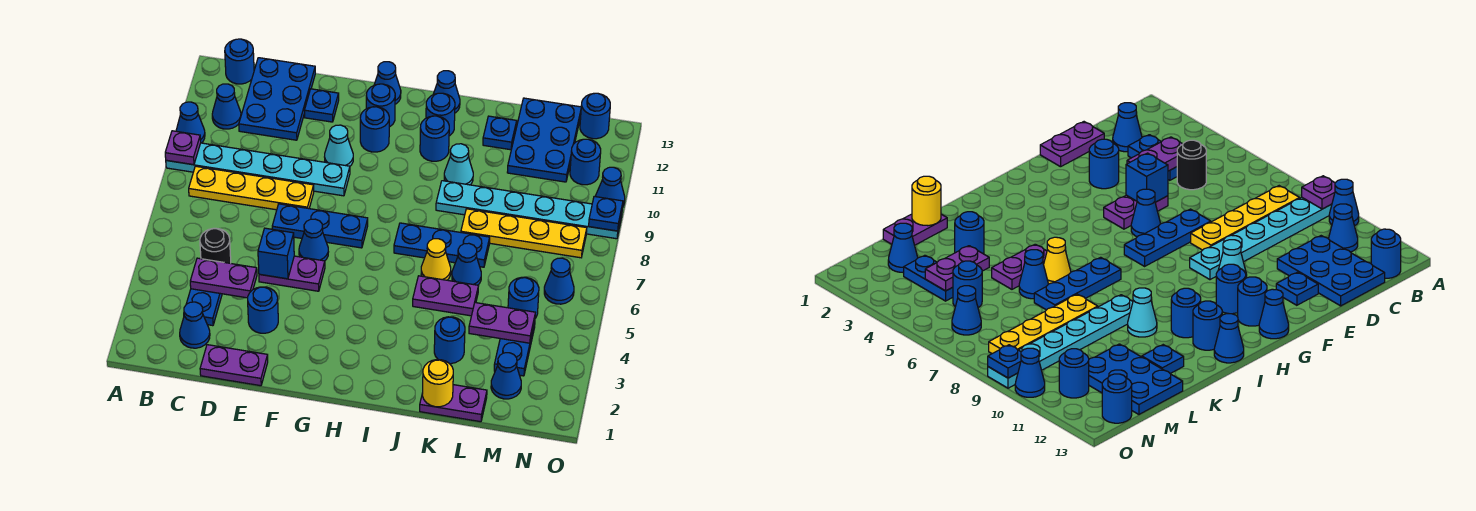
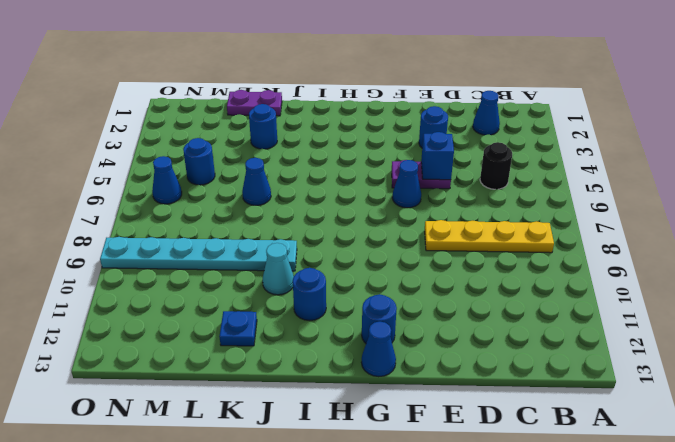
none -> cyan 1x6 plate [166,143,350,196]
none -> blue 1x1 cone [176,102,205,143]
none -> blue 1x1 cone [212,84,241,129]
none -> blue 1x1 round brick [225,39,254,84]

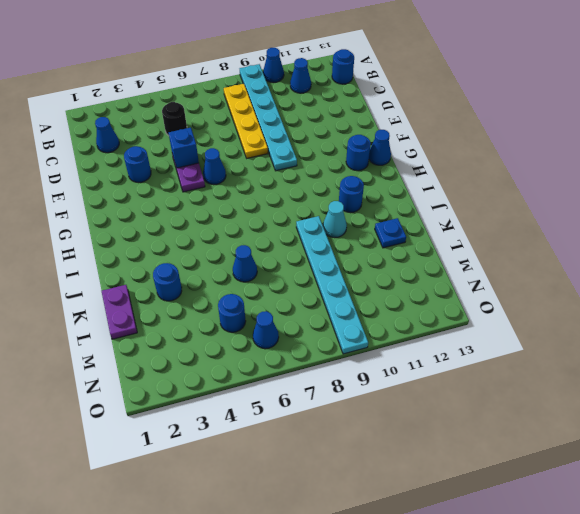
none -> blue 1x2 plate [186,289,222,326]
none -> blue 2x3 plate [239,58,315,140]
none -> purple 1x2 plate [200,345,268,386]
none -> blue 1x3 plate [272,204,368,248]

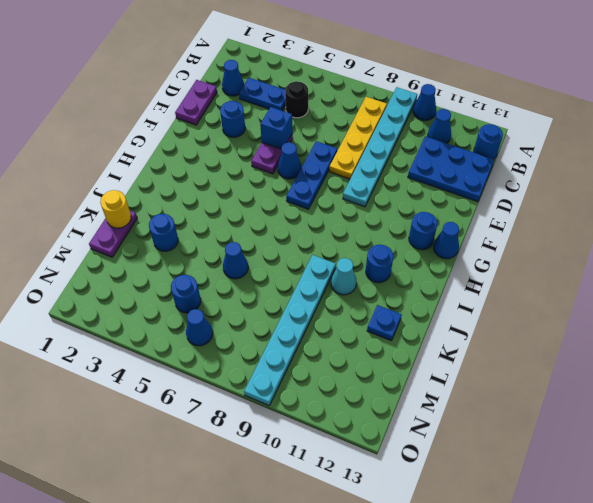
none -> blue 1x1 plate [304,89,339,122]
none -> cyan 1x1 cone [325,125,353,166]
none -> blue 1x1 round brick [360,107,389,152]
none -> blue 1x3 plate [394,223,490,267]

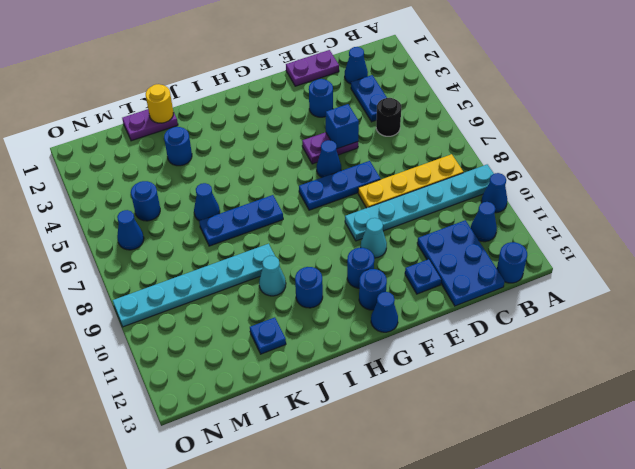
none -> blue 1x1 round brick [426,93,455,136]
none -> blue 1x1 cone [434,71,460,113]
none -> purple 1x2 plate [413,276,478,316]
none -> yellow 1x1 cone [421,239,451,280]

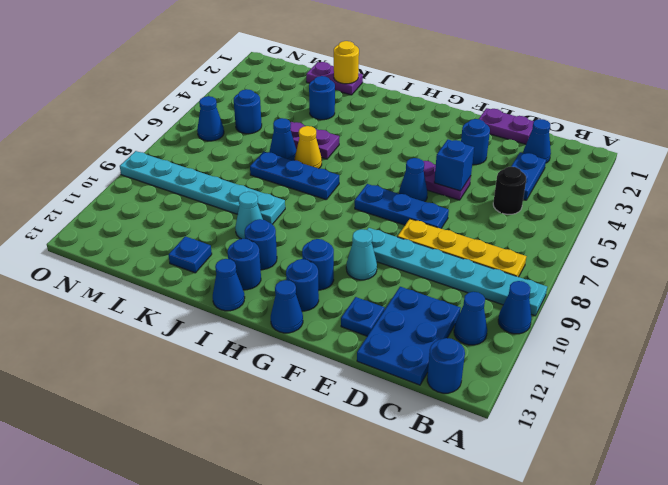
none -> yellow 1x4 plate [461,209,587,258]
none -> blue 2x3 plate [507,98,581,182]
none -> blue 1x1 cone [491,353,521,399]
none -> blue 1x2 plate [494,322,535,376]

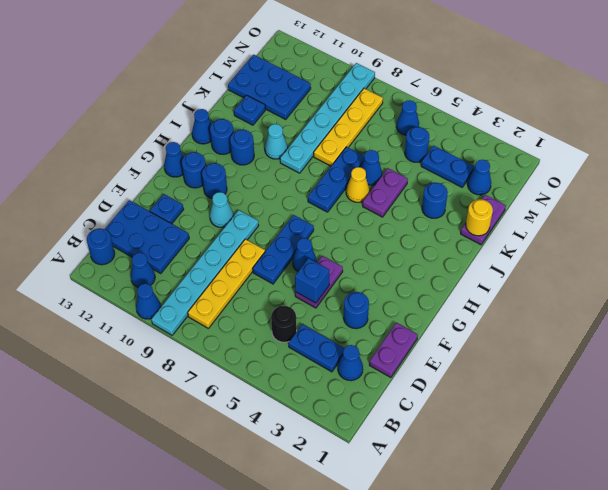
none -> blue 1x1 round brick [570,139,601,185]
none -> blue 1x1 round brick [580,93,610,139]
none -> blue 1x1 cone [596,167,625,206]
none -> purple 1x1 plate [165,131,201,165]

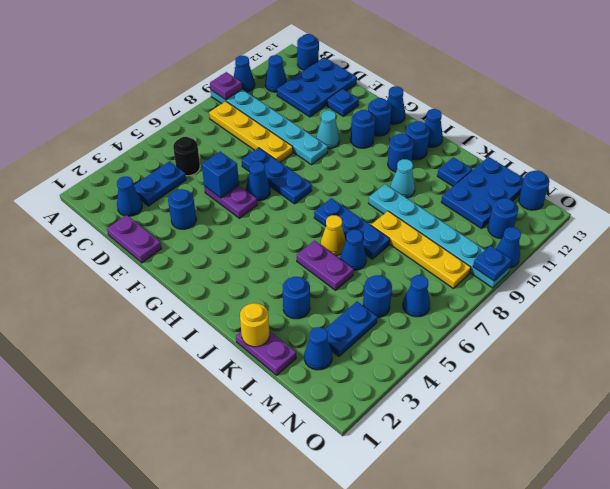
none -> purple 1x2 plate [190,258,257,298]
none -> purple 1x2 plate [469,303,535,343]

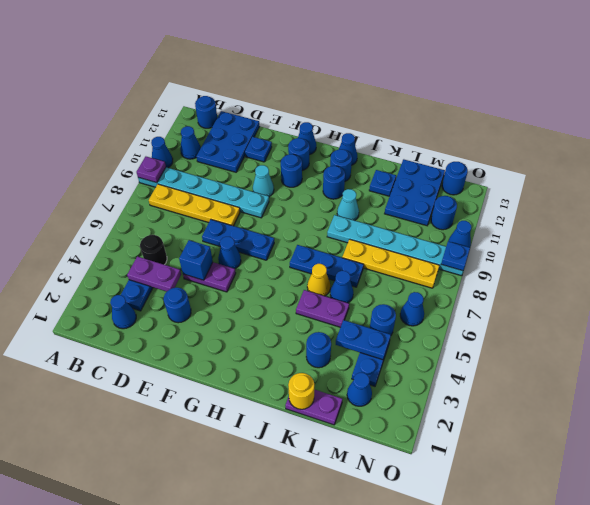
blue 1x2 plate [336,320,391,360] -> purple 1x2 plate [469,303,535,343]
none -> purple 1x2 plate [200,345,268,386]

